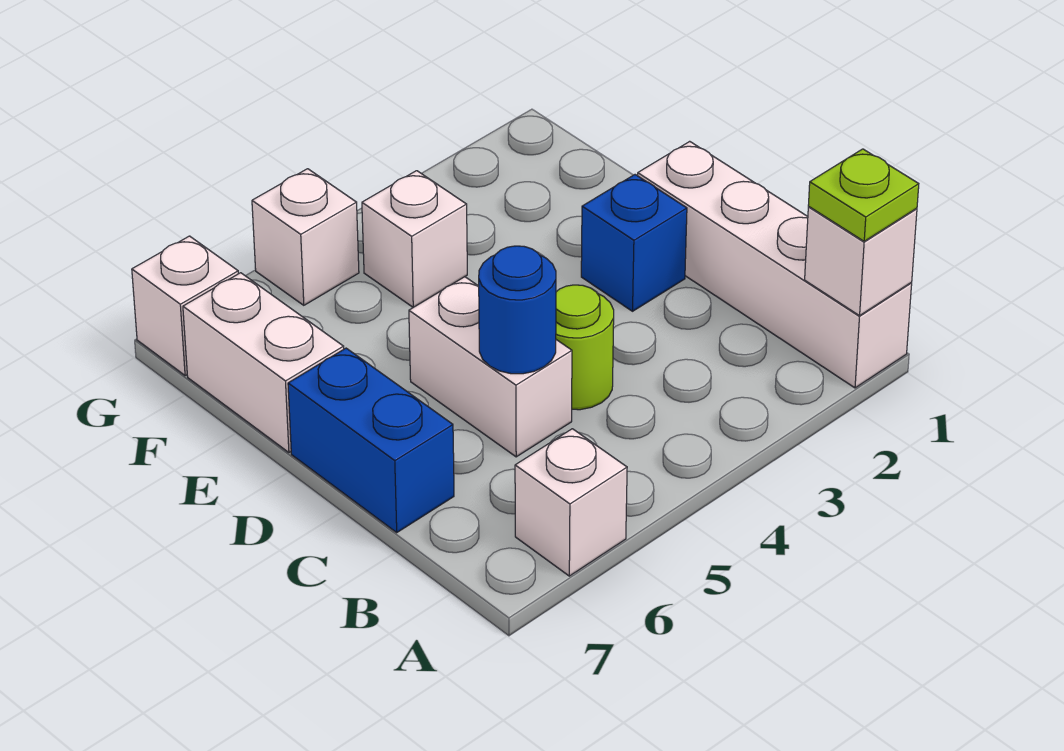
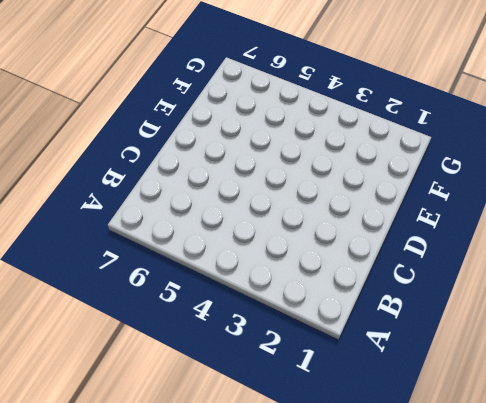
none -> white 1x4 brick [638,141,912,388]
none -> white 1x1 brick [515,429,627,576]
none -> lime 1x1 round brick [556,285,614,410]

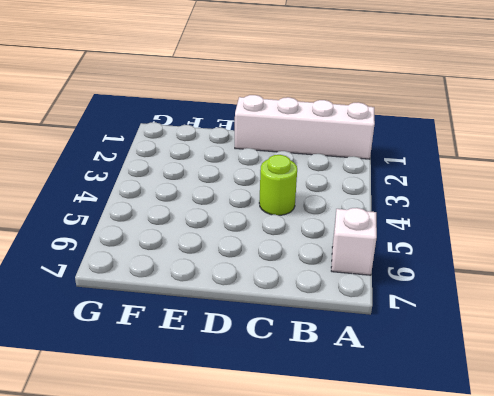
none -> white 1x2 brick [409,277,572,457]
none -> blue 1x2 brick [288,348,454,532]
none -> blue 1x1 brick [581,175,687,311]

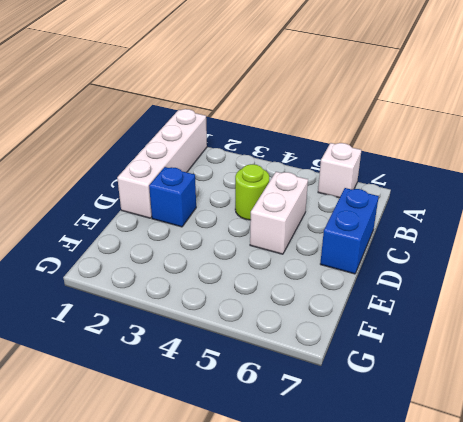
none -> white 1x2 brick [183,273,344,452]
none -> white 1x1 brick [362,171,467,307]
none -> white 1x1 brick [252,169,359,305]

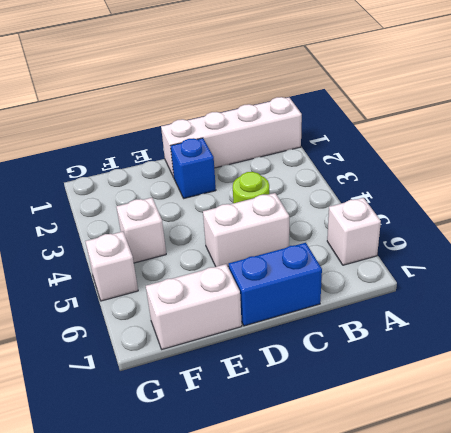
none -> white 1x1 brick [132,236,238,376]
none -> white 1x1 brick [805,207,917,316]
none -> blue 1x1 round brick [479,246,556,374]

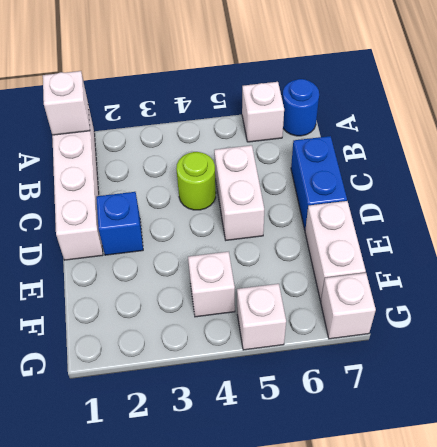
blue 1x1 round brick [282,79,319,136] -> blue 1x1 round brick moved to [479,246,556,374]
none -> lime 1x1 plate [808,149,919,241]

